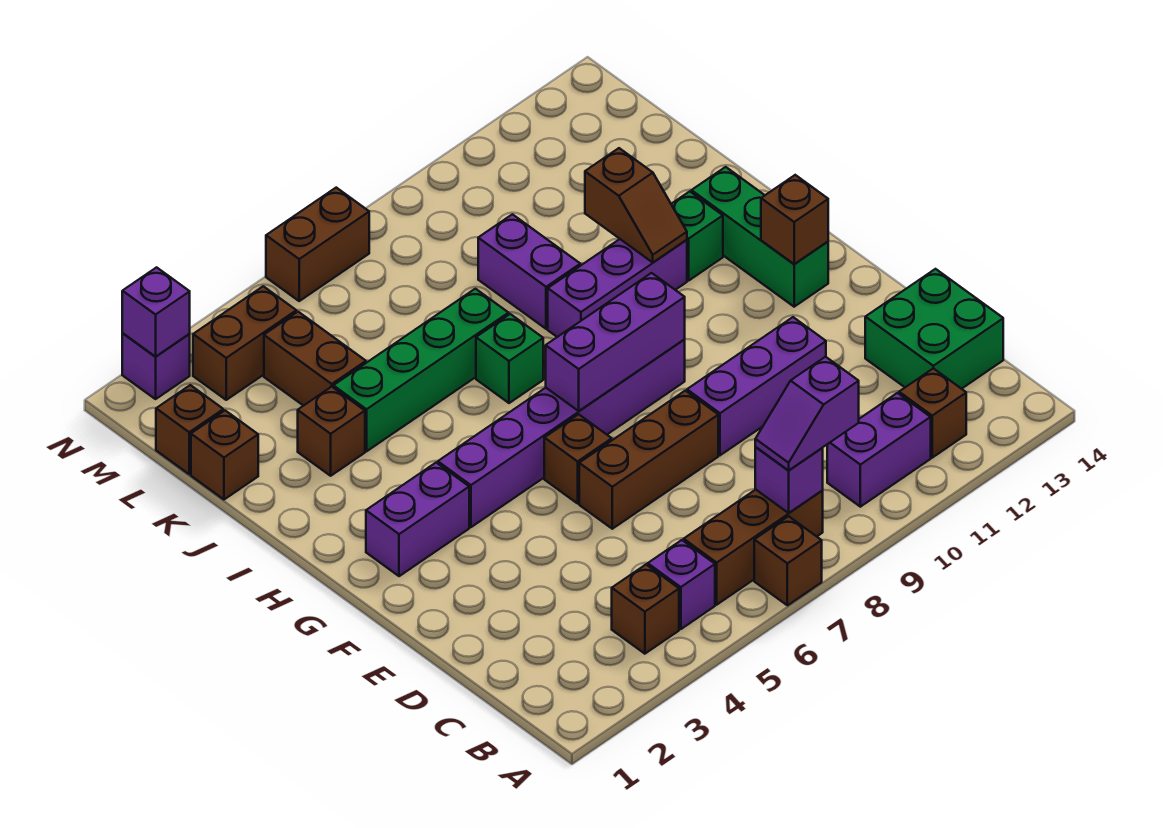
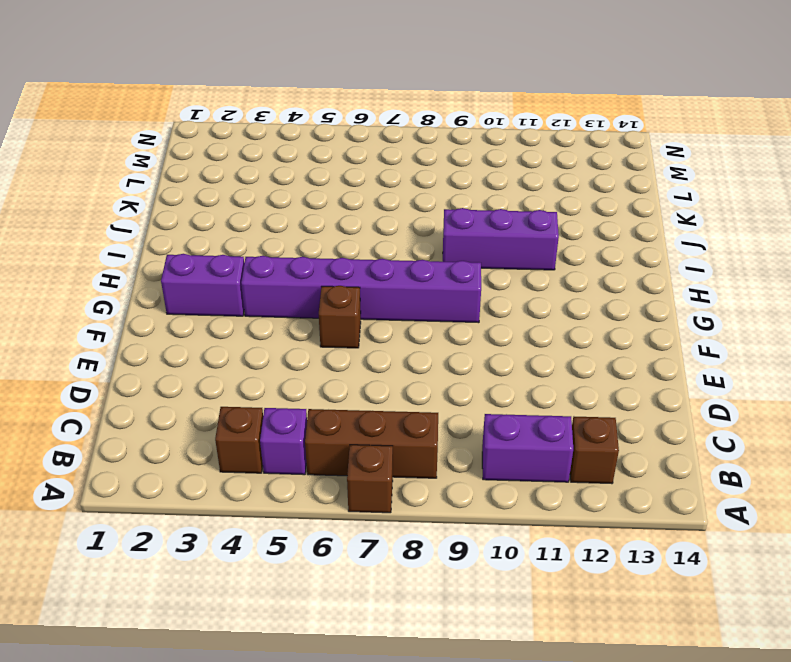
none -> green 2x2 brick [865,269,1003,389]
none -> brown 1x3 brick [579,391,718,529]
none -> purple 1x3 brick [687,317,826,455]
none -> green 1x3 brick [691,167,828,307]

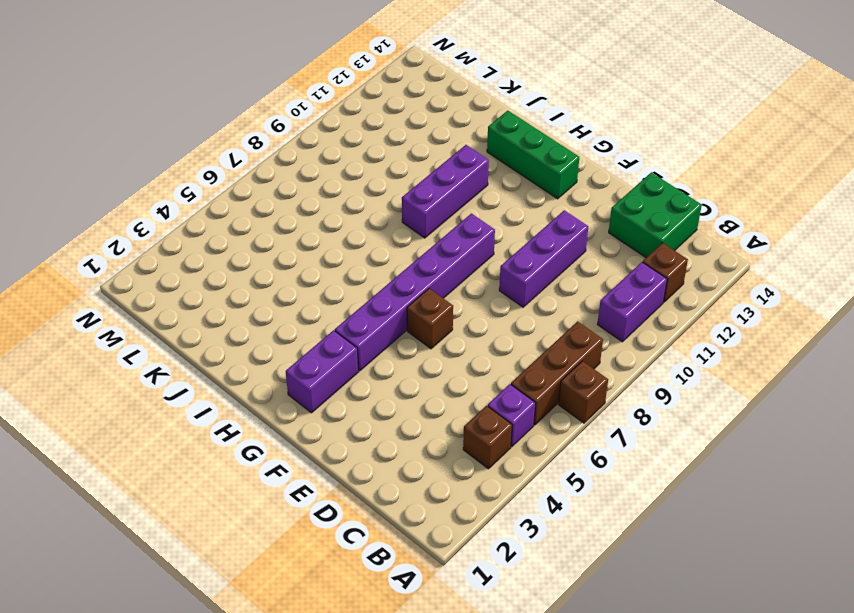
none -> brown 1x3 brick [579,391,718,529]
none -> green 1x1 brick [476,314,543,403]
none -> green 1x1 brick [671,191,723,280]
none -> brown 1x1 brick [298,387,365,476]

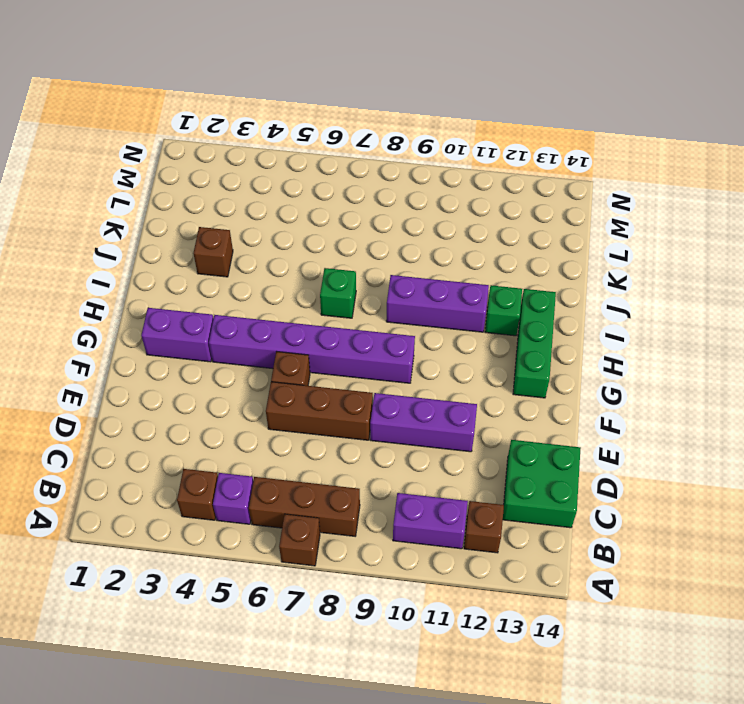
none -> green 1x4 brick [333,289,509,451]
none -> purple 1x2 brick [478,214,580,329]
none -> brown 1x1 brick [191,411,258,500]
none -> brown 1x2 brick [264,312,366,406]

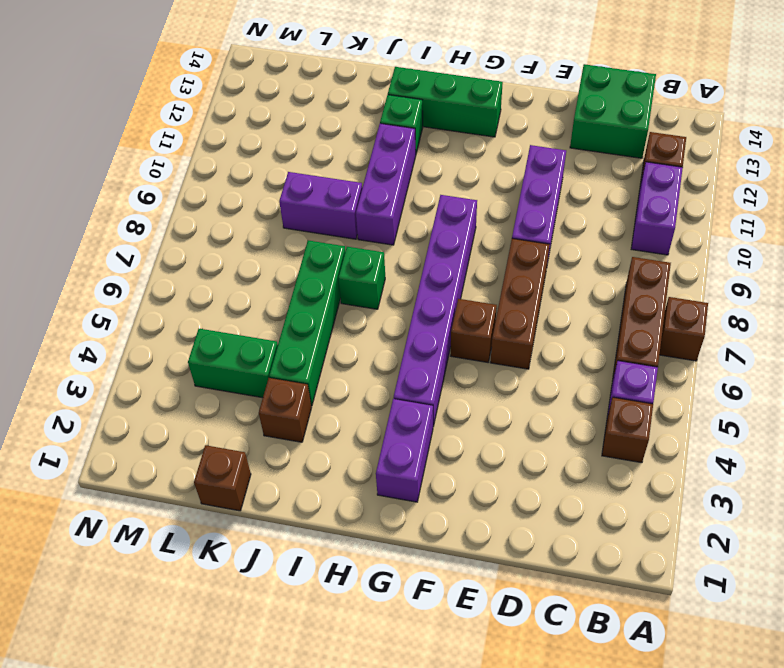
green 1x2 brick [188,329,278,398] -> brown 1x2 brick [264,312,366,406]
none -> brown 1x1 brick [156,385,223,474]
none -> brown 1x2 brick [193,286,296,400]
none -> purple 1x1 brick [122,333,190,399]
none -> brown 1x2 brick [266,188,369,301]

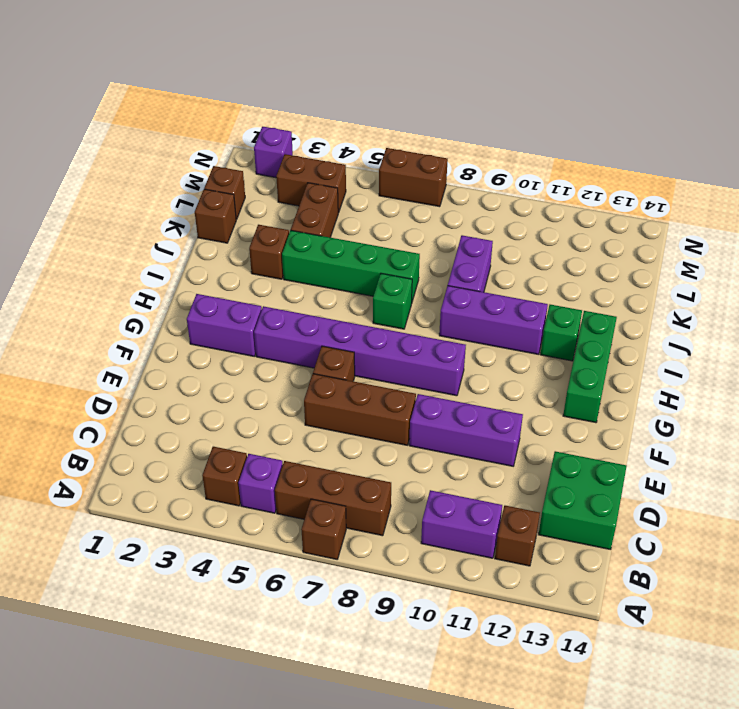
none -> purple 1x1 brick [755,447,823,513]
none -> purple 1x3 brick [546,273,685,411]
none -> brown 1x1 brick [761,175,828,264]
none -> brown 1x2 slope [585,148,687,262]

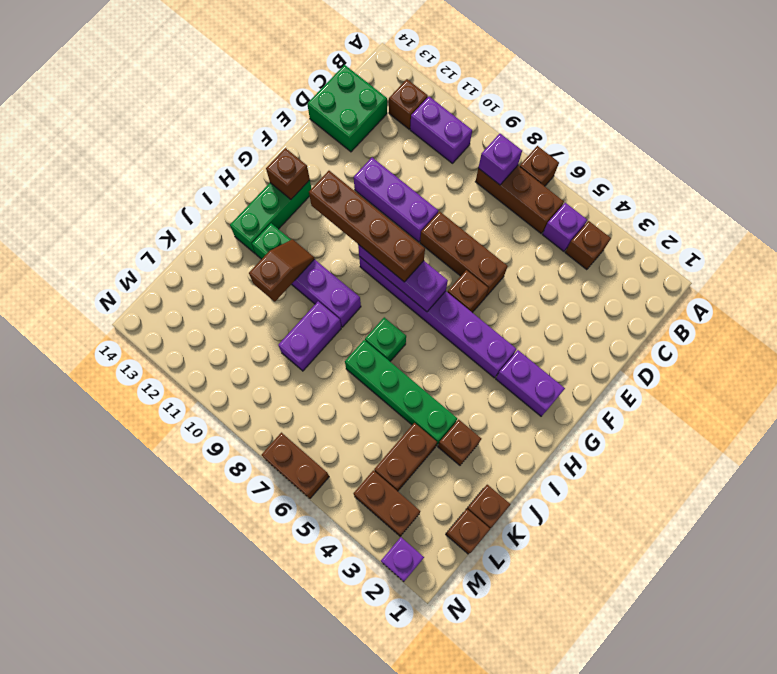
brown 1x4 brick [309,171,425,282] -> none
none -> purple 1x1 brick [122,267,190,357]
none -> purple 1x2 slope [755,357,859,471]

